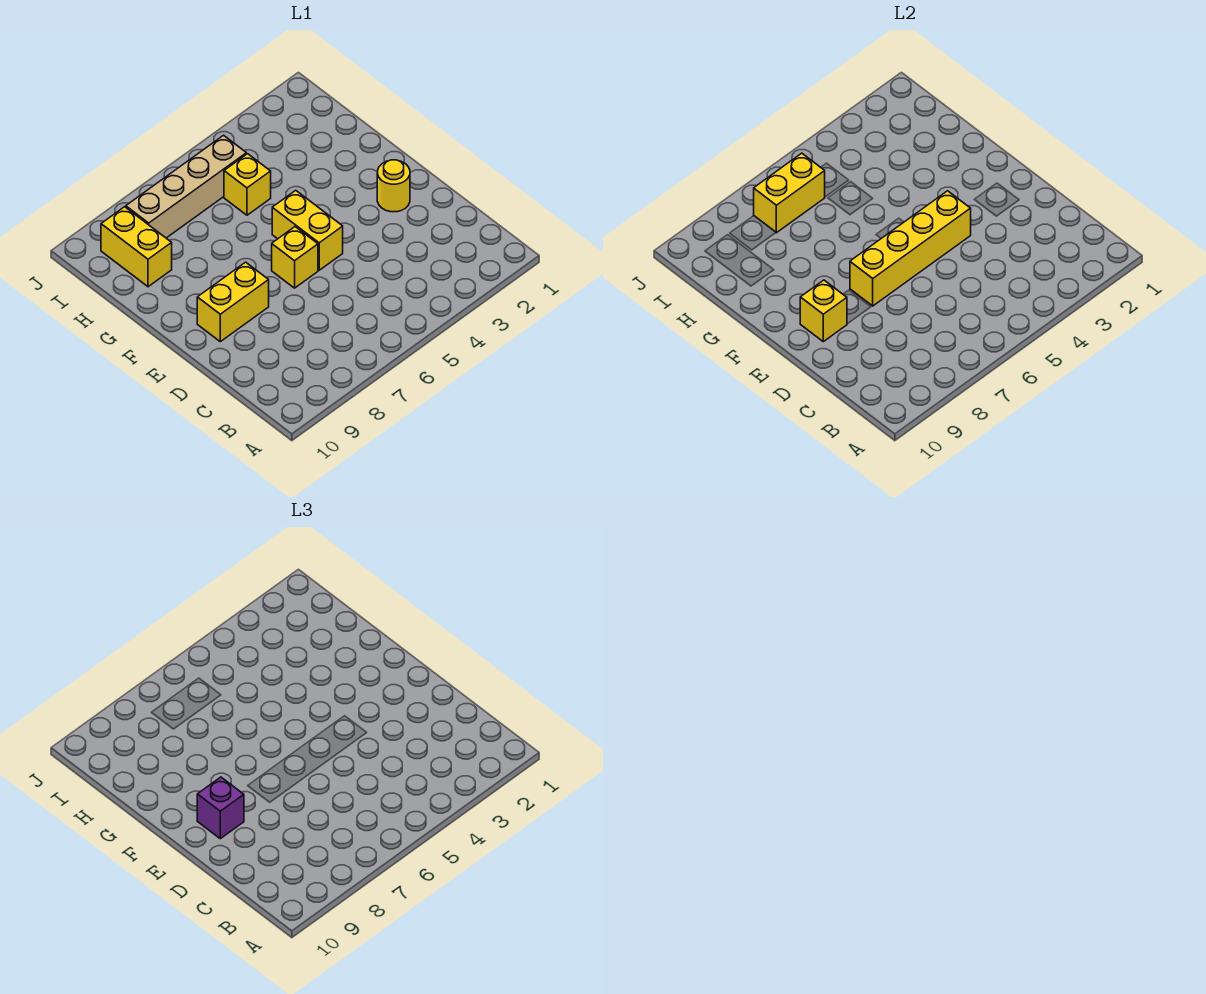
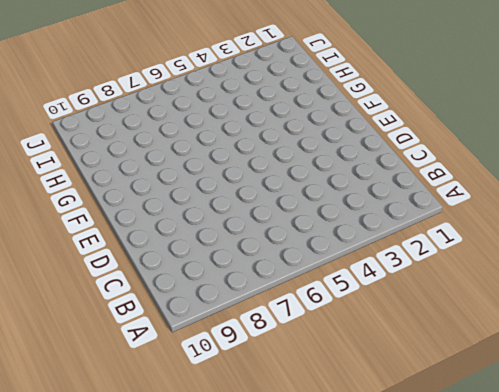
none -> yellow 1x1 round brick [377,160,410,212]
none -> yellow 1x2 brick [272,190,343,270]

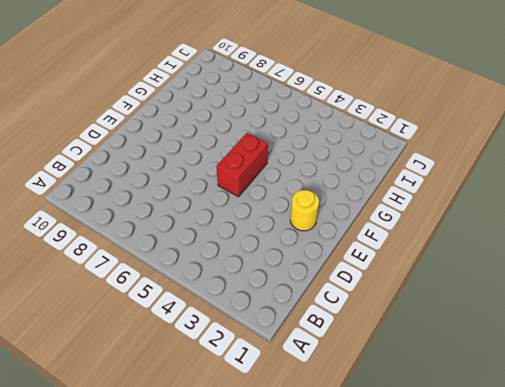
red 1x2 brick [216,133,268,197] -> yellow 1x2 brick [272,190,343,270]
none -> yellow 1x1 brick [272,227,318,288]
none -> yellow 1x2 brick [197,262,269,342]

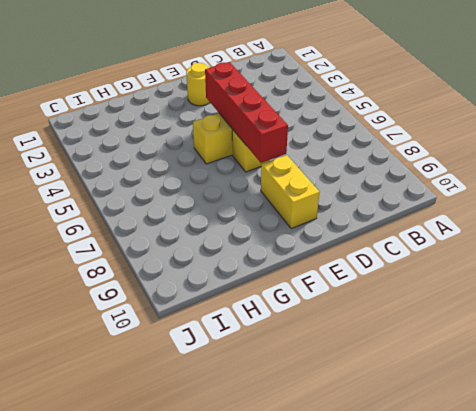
red 1x4 brick [205,62,288,163] -> yellow 1x4 brick [850,191,971,306]
none -> yellow 1x1 brick [224,154,271,215]
none -> yellow 1x2 brick [101,207,172,287]

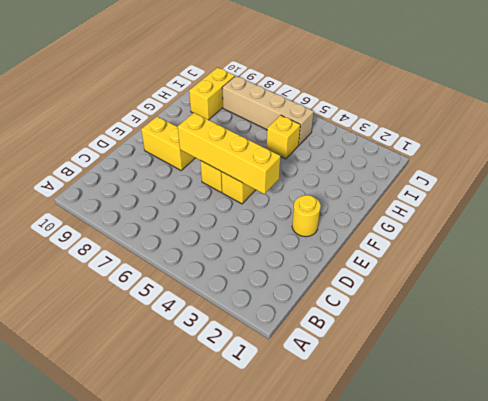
none -> yellow 1x1 brick [800,280,847,342]
none -> yellow 1x2 brick [754,153,825,233]

